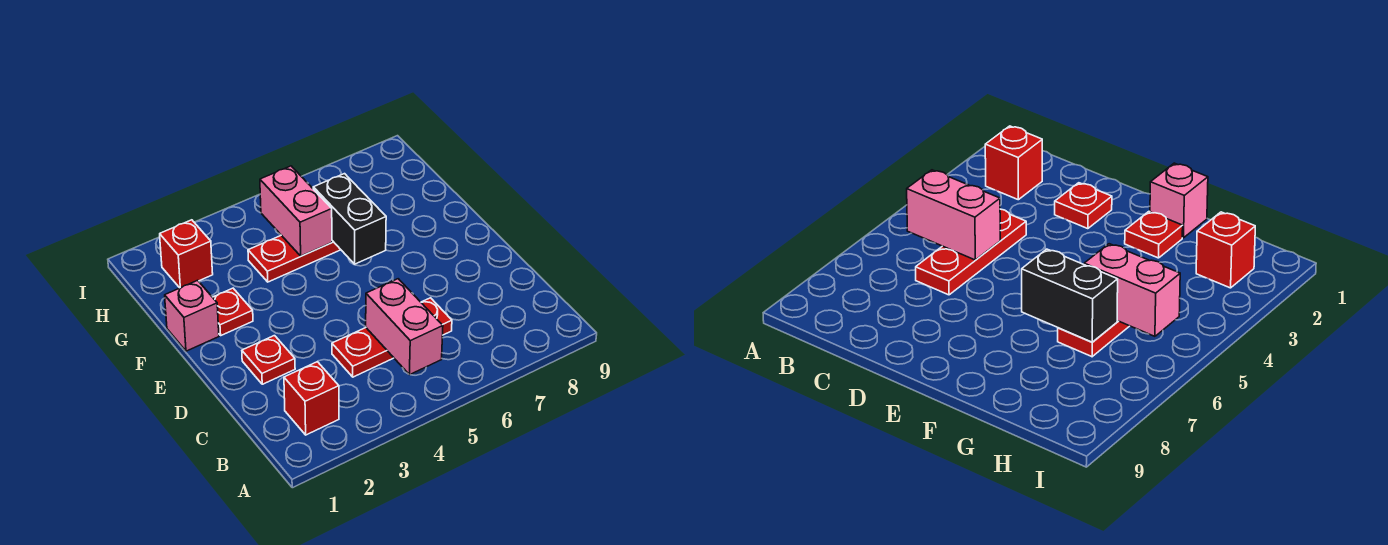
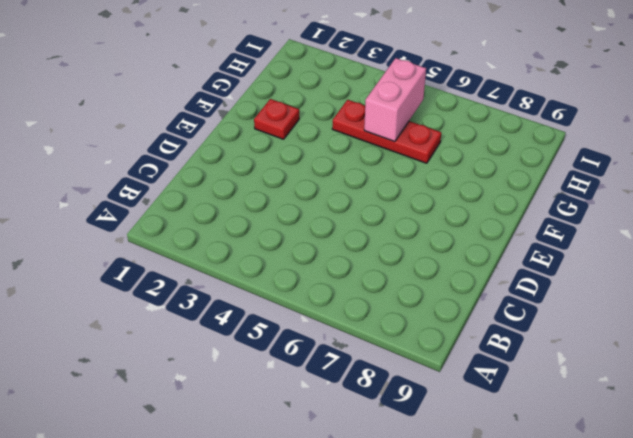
none -> red 1x1 brick [284,362,339,435]
none -> red 1x3 plate [332,298,452,377]

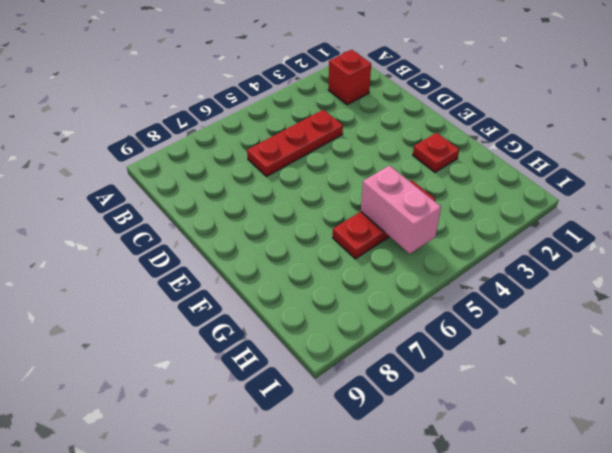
none -> red 1x1 plate [242,336,295,384]
none -> pink 1x1 brick [165,280,219,351]

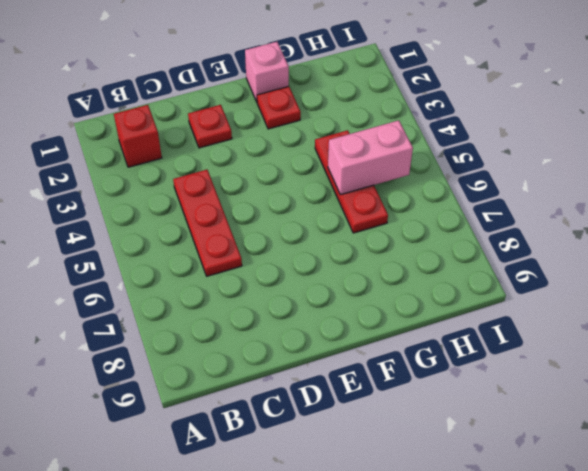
none -> red 1x1 brick [160,220,213,288]
none -> pink 1x2 brick [366,279,443,375]

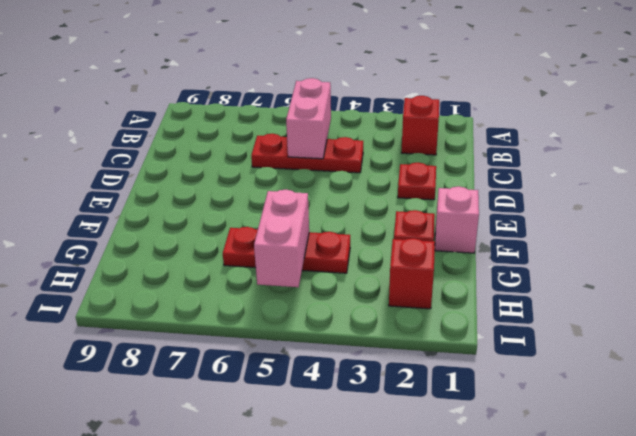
none -> black 1x2 brick [313,174,386,264]

